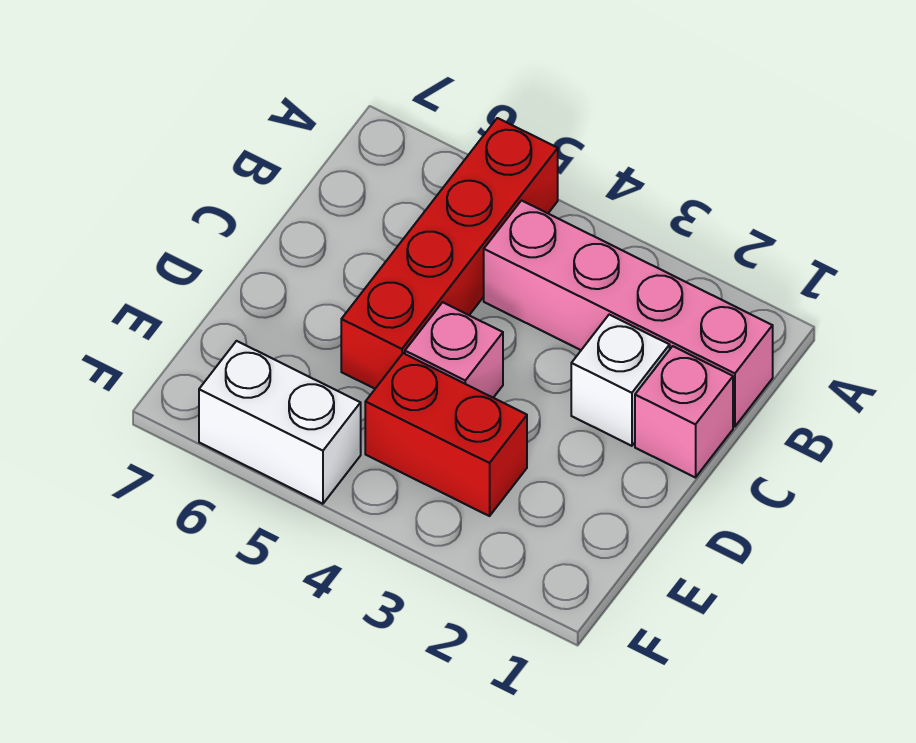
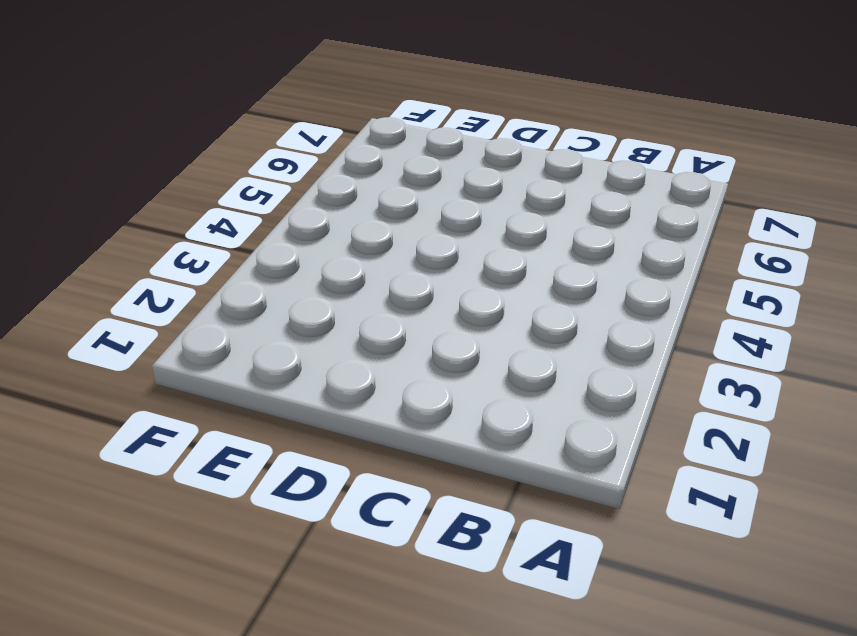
none -> red 1x4 brick [341,118,558,389]
none -> pink 1x4 brick [484,201,773,427]

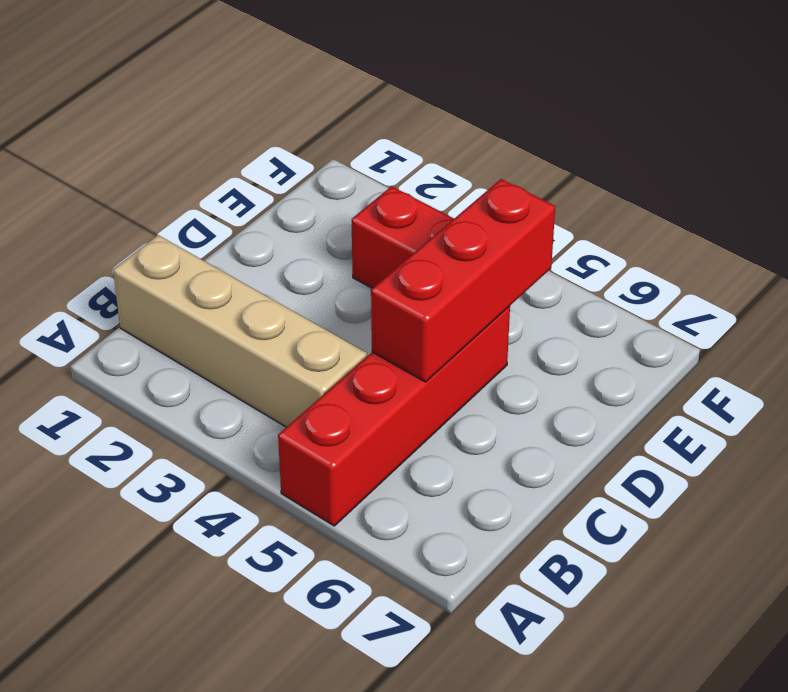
tan 1x4 brick [113,235,367,427] -> pink 1x4 brick [484,201,773,427]
red 1x3 brick [371,179,555,382] -> none
none -> pink 1x1 brick [635,346,733,478]
none -> white 1x1 brick [571,315,670,446]

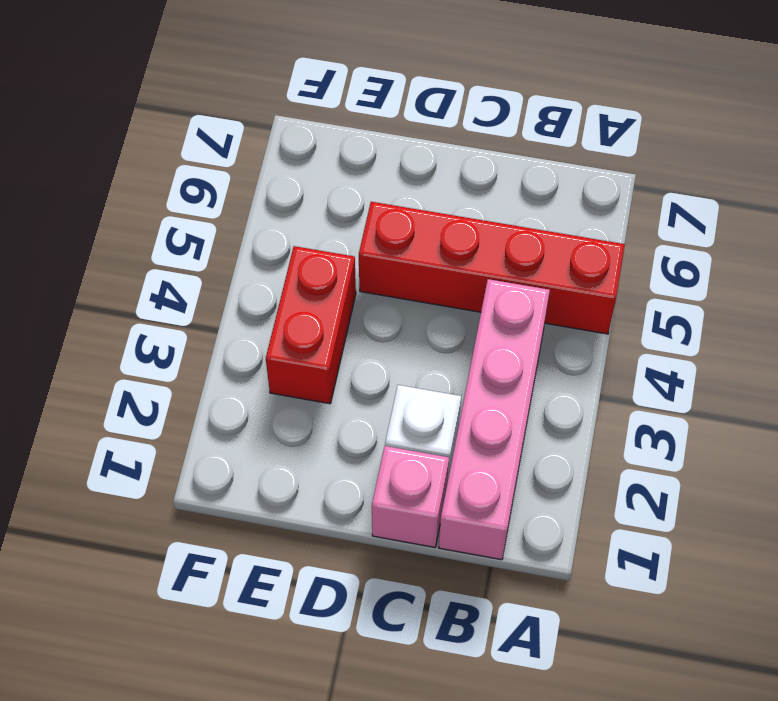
none -> pink 1x1 brick [405,302,503,398]
none -> white 1x2 brick [199,341,361,504]

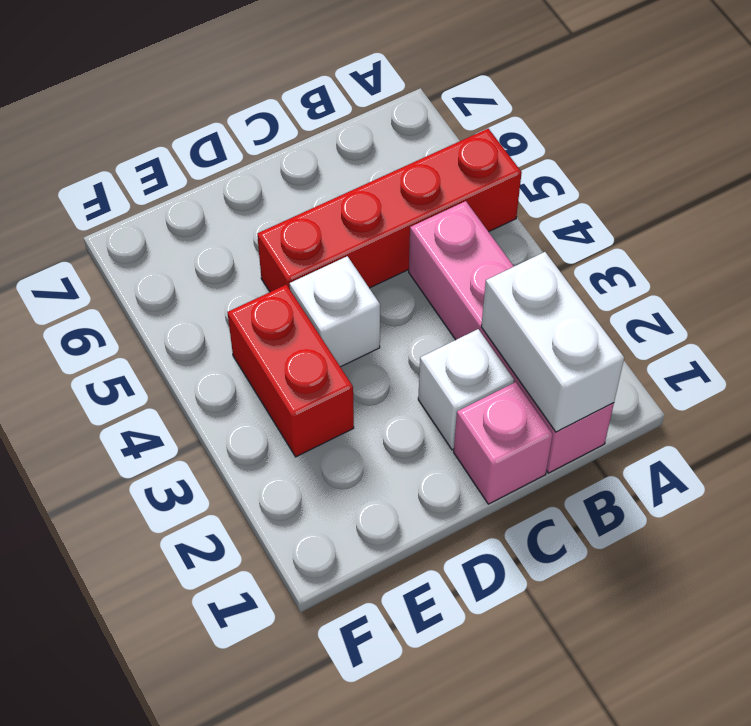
white 1x2 brick [481,252,624,432] -> white 1x2 brick moved to [199,341,361,504]
white 1x1 brick [290,256,380,367] -> pink 1x1 brick [405,302,503,398]

